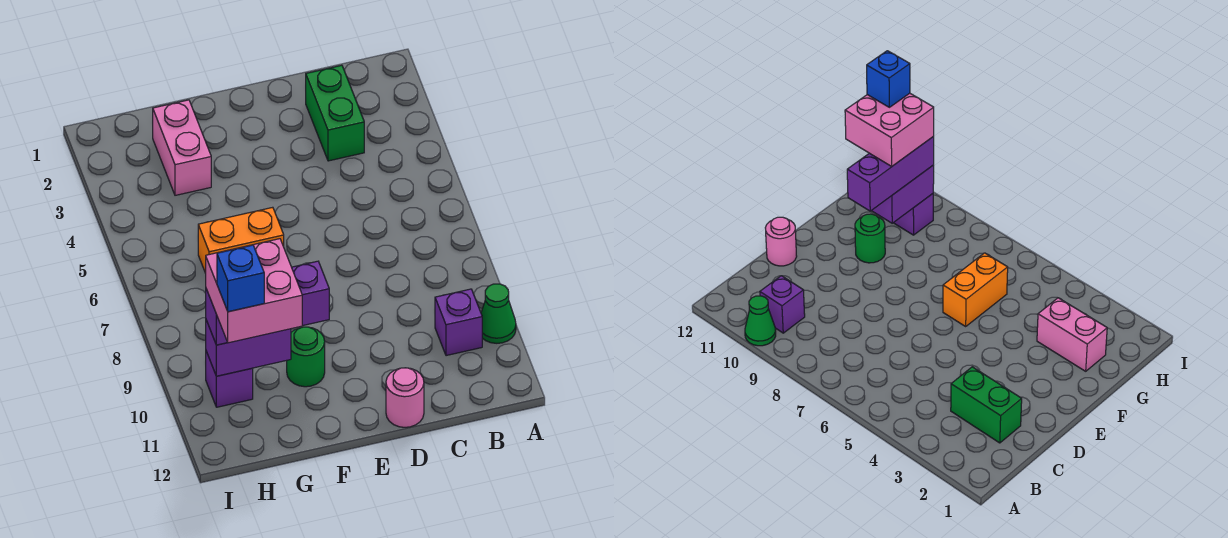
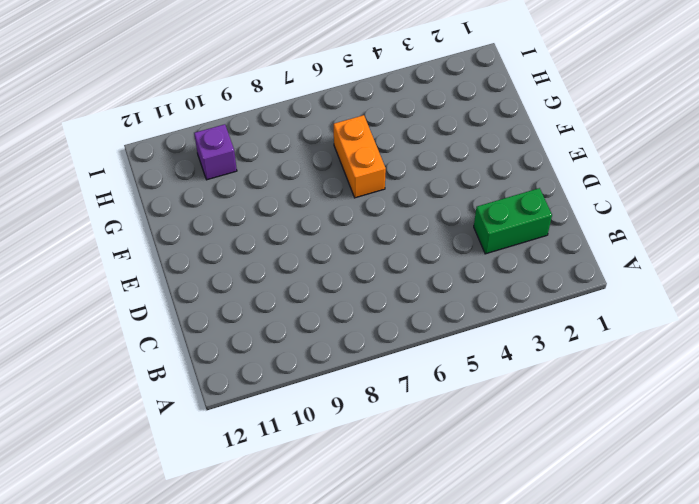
none -> green 1x1 cone [481,284,516,343]
none -> purple 1x1 brick [435,289,482,356]
none -> pink 1x1 round brick [386,368,424,427]

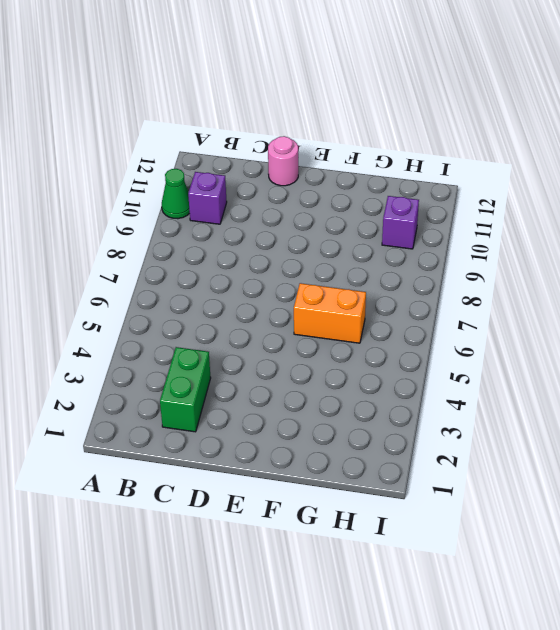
none -> green 1x1 round brick [287,327,325,387]
none -> pink 1x2 brick [153,100,211,195]
none -> purple 1x2 brick [206,320,291,376]

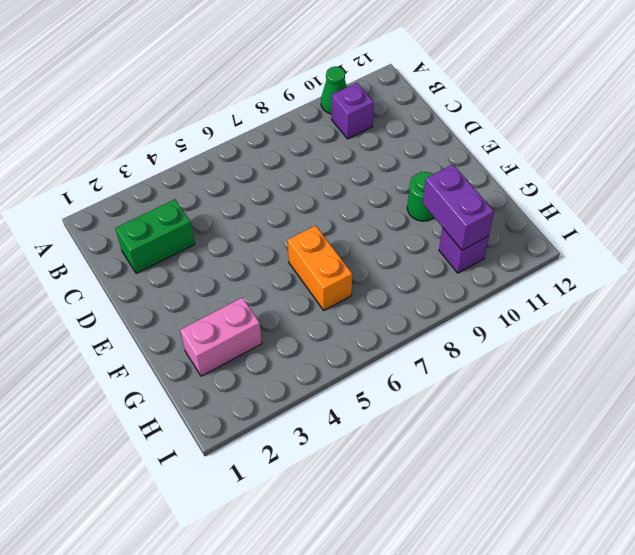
none -> pink 1x1 round brick [386,368,424,427]
none -> purple 1x3 brick [206,261,329,345]
none -> pink 2x2 brick [206,239,302,343]

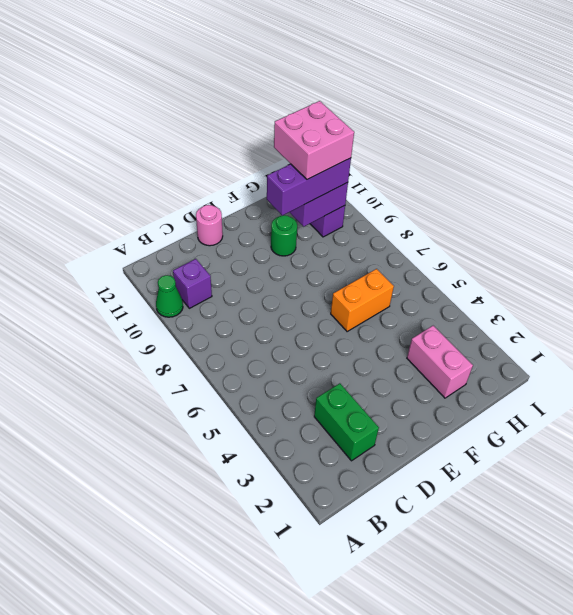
none -> blue 1x1 brick [217,245,264,312]

